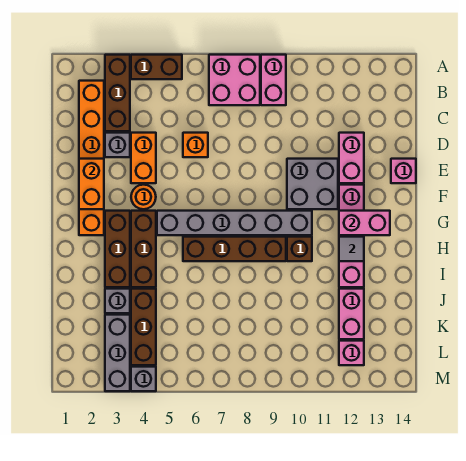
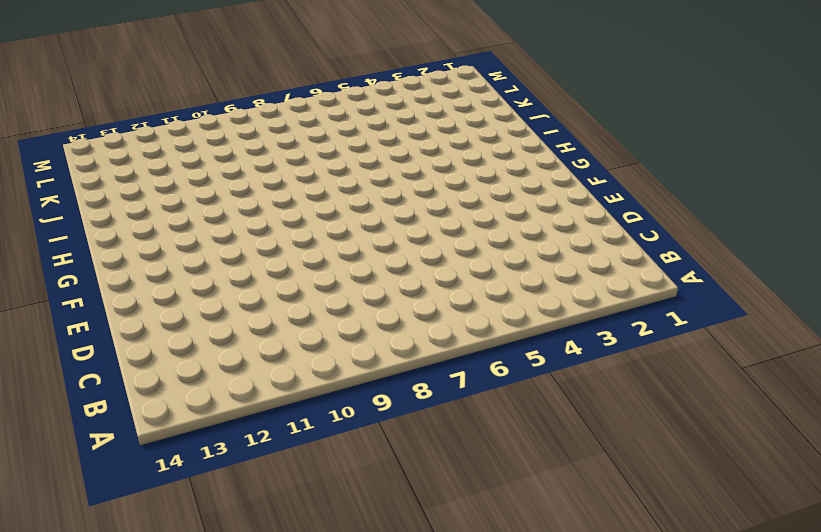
none -> brown 1x3 brick [105,55,130,131]
none -> brown 1x2 brick [131,55,182,79]
none -> pink 2x2 brick [209,55,260,105]

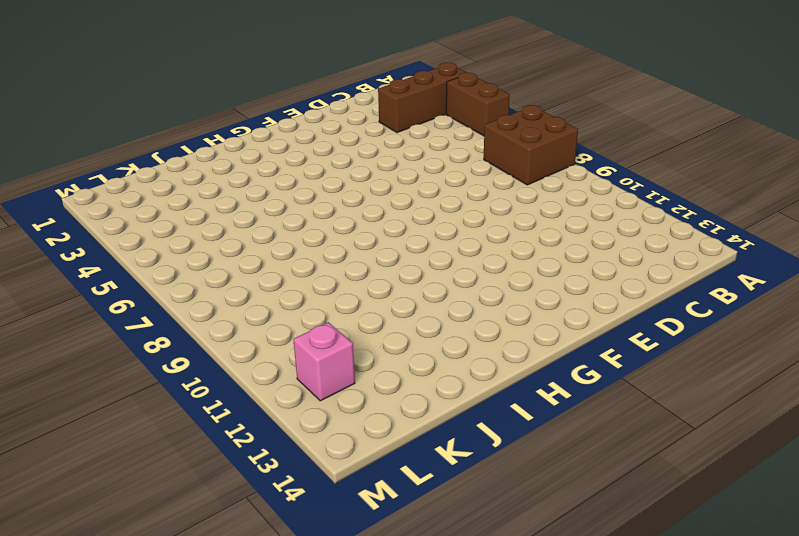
brown 2x2 brick [484,105,578,185] -> pink 2x2 brick [209,55,260,105]
none -> pink 1x2 brick [261,55,286,105]
none -> orange 1x6 brick [79,81,104,235]
none -> grey 1x1 brick [105,133,130,157]

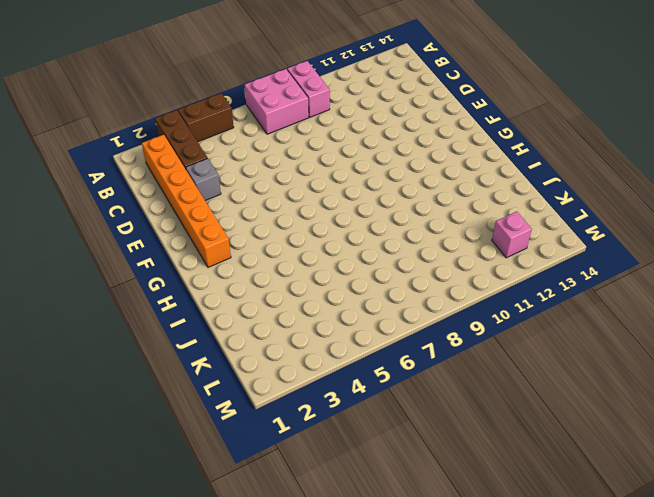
none -> orange 1x2 brick [131,133,156,183]
none -> orange 1x1 brick [183,133,208,157]
none -> pink 1x2 brick [339,133,364,183]

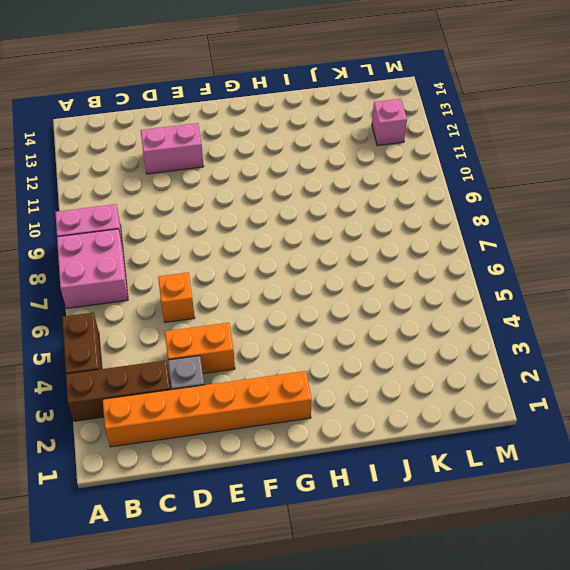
none -> grey 2x2 brick [287,159,338,209]
none -> pink 1x1 brick [391,159,416,183]
none -> orange 1x1 round brick [131,185,156,209]

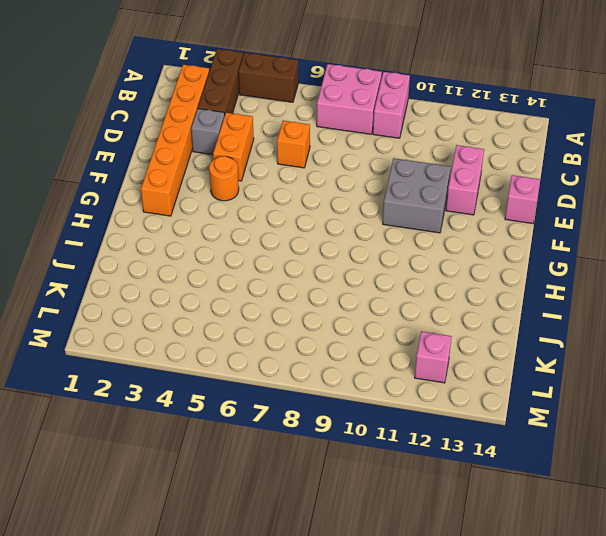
none -> pink 1x4 brick [339,185,364,287]
none -> brown 1x3 brick [105,211,130,287]
none -> brown 1x3 brick [131,211,156,287]

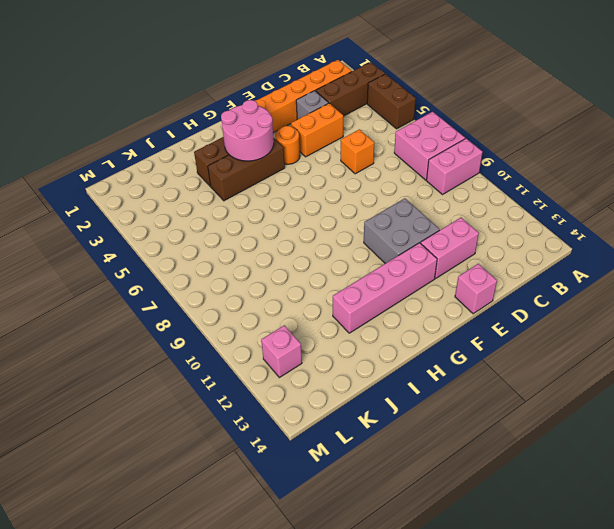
pink 2x2 round brick [221,100,274,161] -> none
none -> grey 1x6 brick [157,211,312,235]
none -> brown 1x4 brick [183,237,286,261]
none -> brown 1x1 brick [287,237,312,261]

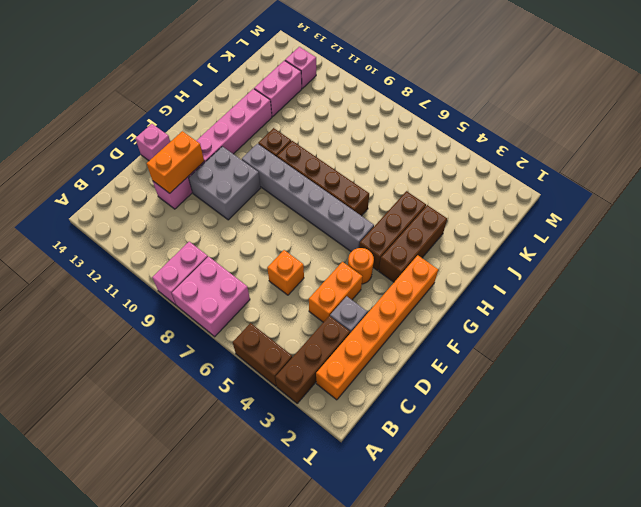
orange 1x2 brick [147,131,204,193] -> orange 1x2 brick moved to [79,159,104,209]
none -> grey 1x1 brick [105,289,130,313]
none -> brown 1x3 brick [131,289,156,365]
none -> grey 1x3 brick [105,315,130,391]

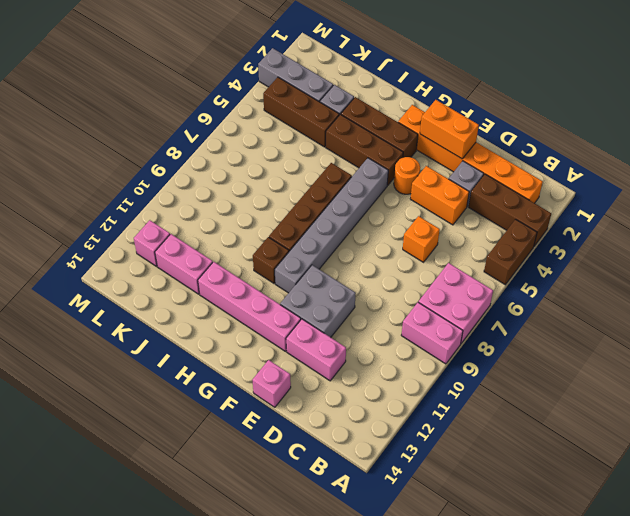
none -> grey 1x1 brick [131,367,156,391]
none -> pink 1x2 brick [339,211,390,235]
none -> grey 1x1 tile [339,237,364,261]

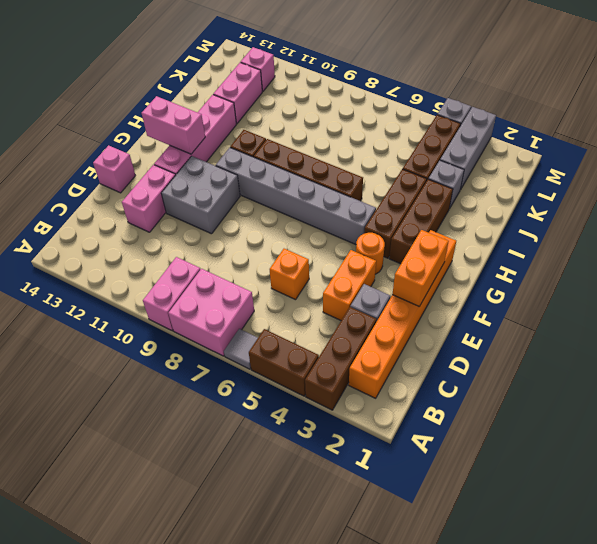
grey 1x1 tile [224,329,258,369] -> grey 1x1 tile moved to [339,237,364,261]

